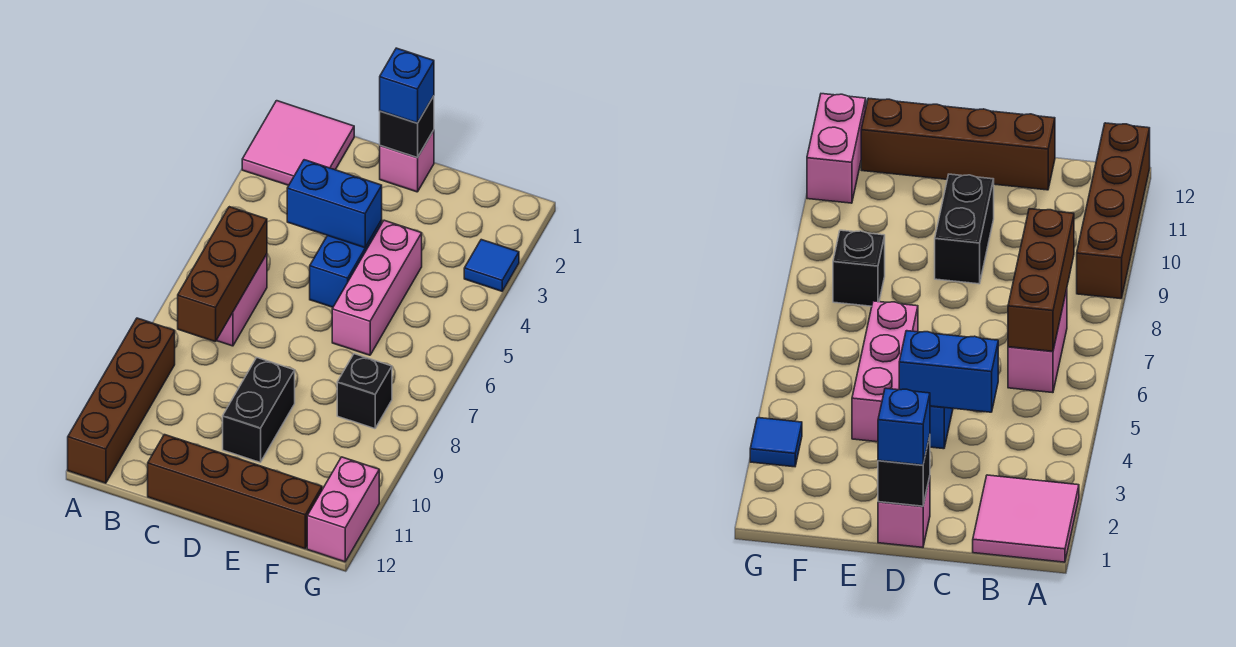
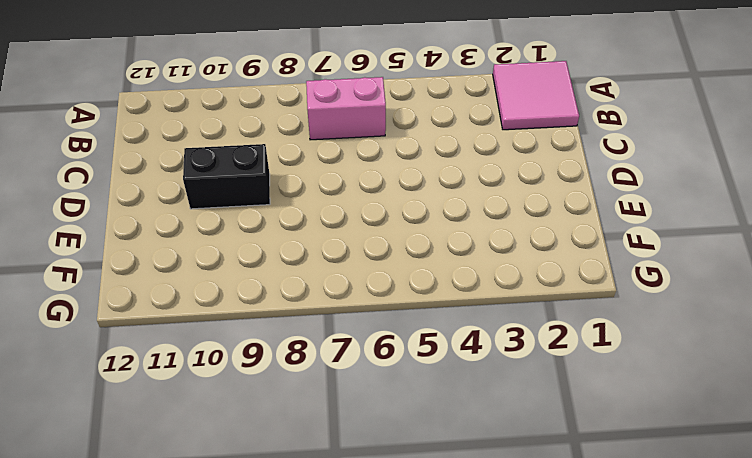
none -> brown 1x4 brick [68,318,175,483]
none -> brown 1x4 brick [148,435,322,549]
none -> pink 1x1 brick [380,130,434,192]

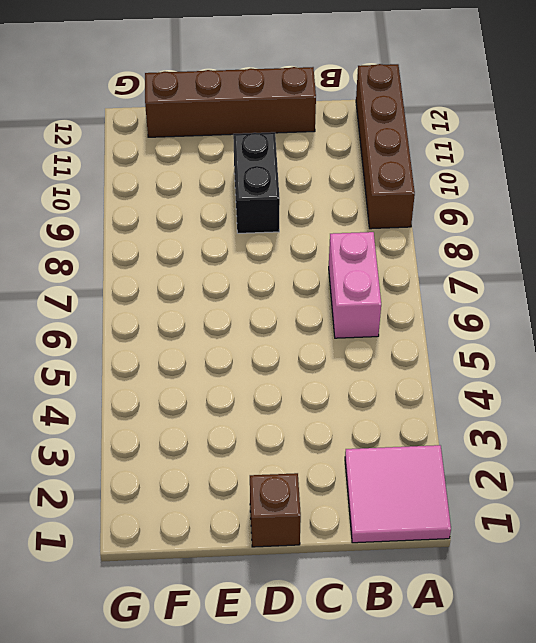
brown 1x1 brick [250,473,301,547] -> pink 1x1 brick [380,130,434,192]
none -> blue 1x2 brick [310,220,382,307]
none -> pink 1x3 brick [332,220,422,355]
none -> black 1x1 brick [337,354,392,429]

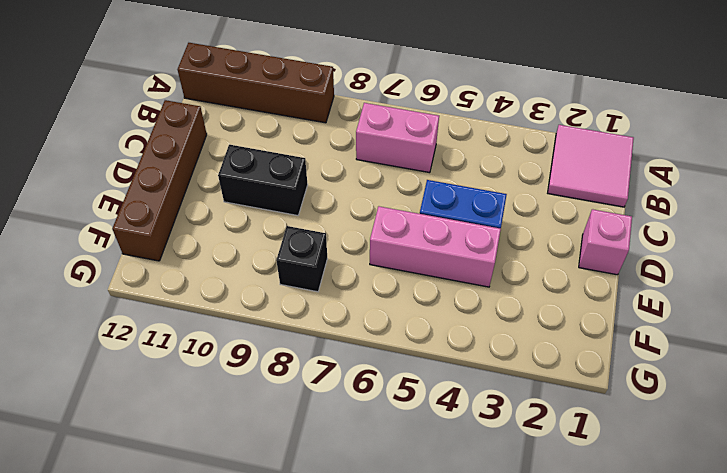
none -> blue 1x1 tile [464,240,519,291]
none -> pink 1x2 brick [307,457,379,562]
none -> brown 1x3 brick [178,207,267,342]

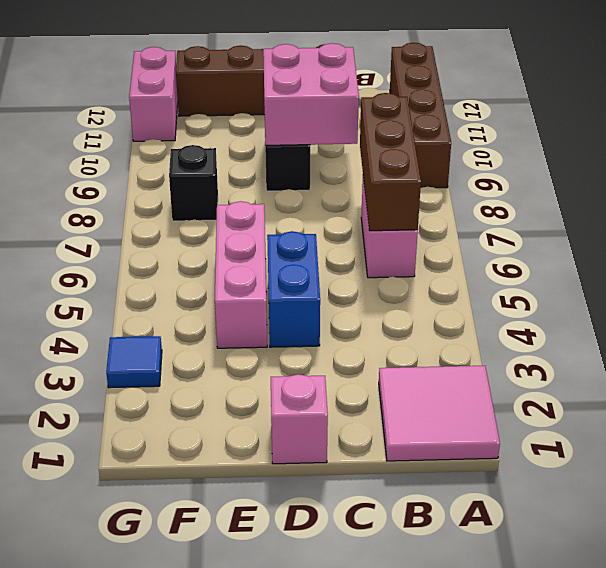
pink 2x2 brick [263,43,359,145] -> none
none -> blue 1x2 brick [287,160,382,248]
none -> black 1x1 brick [380,96,434,158]
none -> blue 1x1 brick [380,48,434,123]

